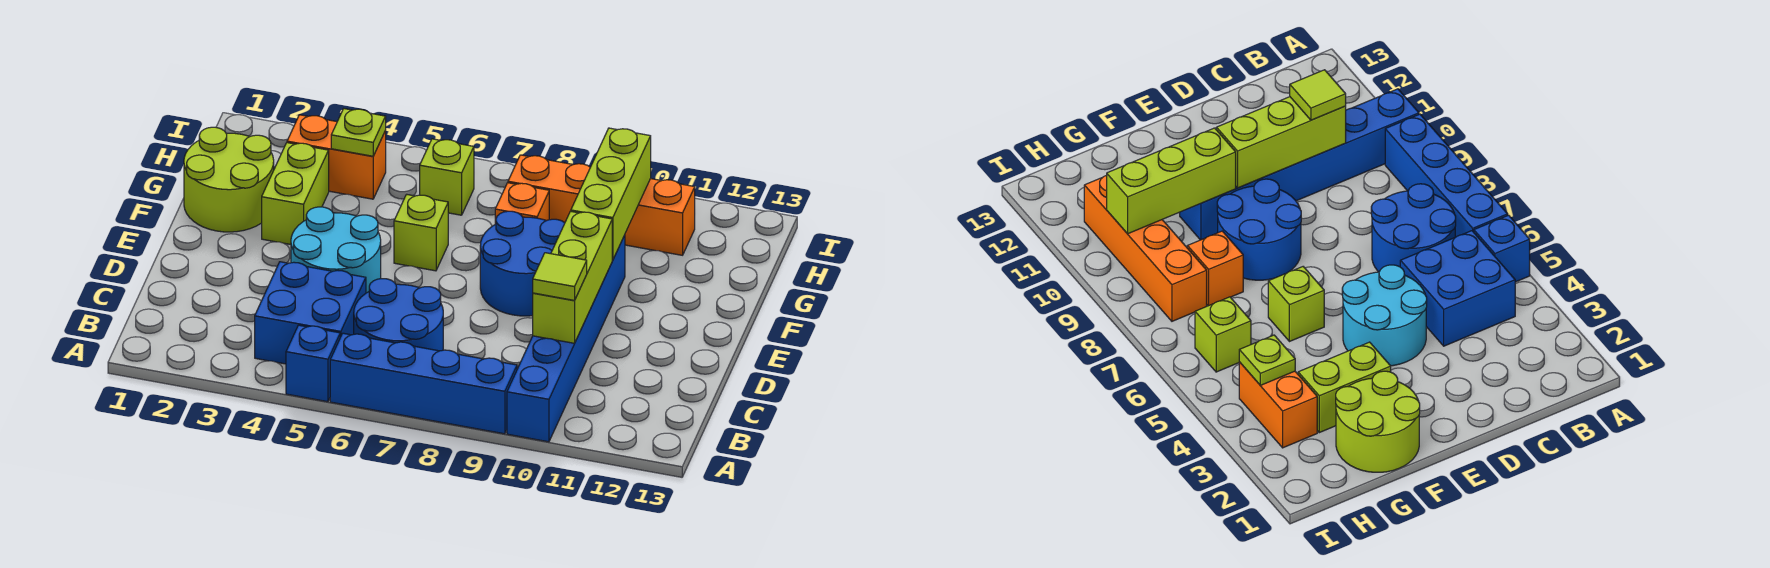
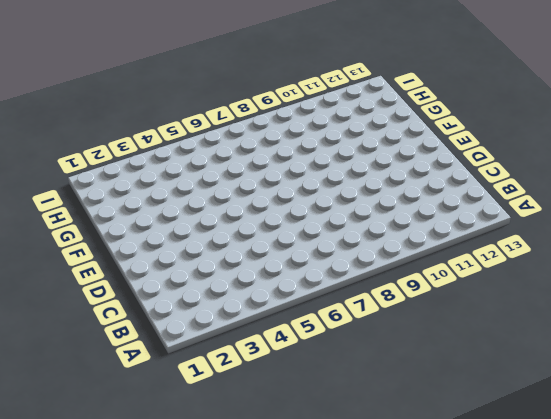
none -> blue 1x1 brick [286,325,340,402]
none -> blue 1x4 brick [330,333,517,434]
none -> blue 1x6 brick [507,235,625,442]

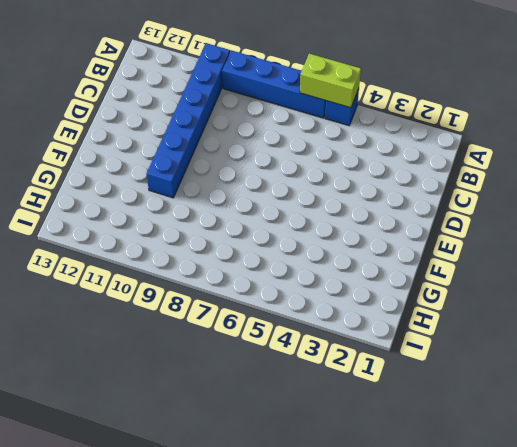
lime 1x2 brick [300,54,361,108] -> lime 1x2 brick turned to [262,143,329,244]
none -> blue 2x2 brick [255,262,366,364]
none -> blue 2x2 round brick [354,279,443,351]
none -> cyan 2x2 round brick [291,207,381,293]

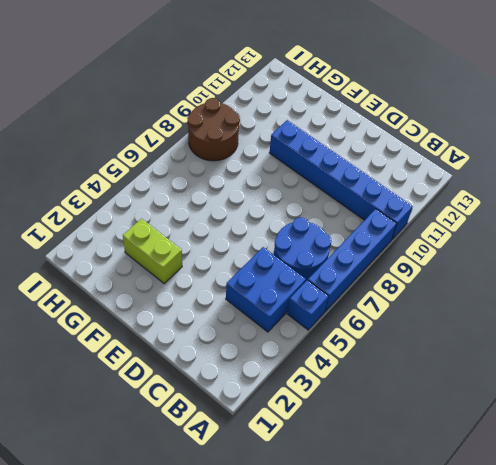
brown 2x2 round brick [187,98,240,161] -> orange 1x4 brick [508,155,695,255]
none -> cyan 2x2 round brick [291,207,381,293]
none -> blue 2x2 round brick [480,211,565,316]
none -> lime 2x2 round brick [184,127,274,232]

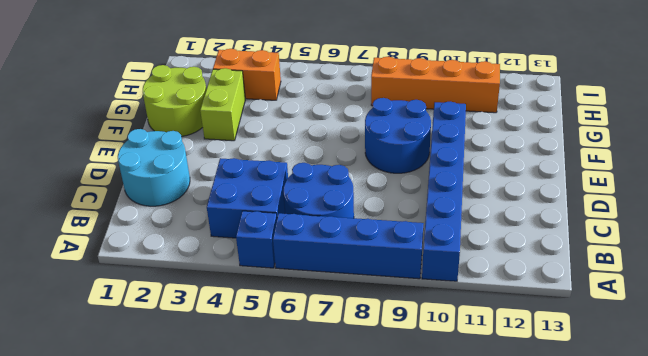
cyan 2x2 round brick [118,129,190,206] -> cyan 2x2 round brick moved to [291,207,381,293]
none -> lime 1x1 brick [394,194,448,271]
none -> orange 1x1 brick [495,183,549,224]
none -> lime 1x1 brick [420,139,474,215]

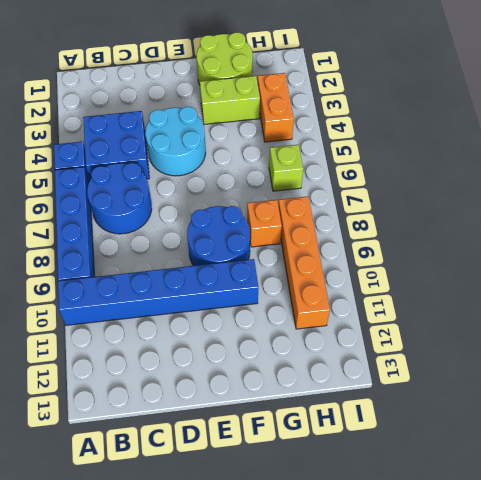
none -> lime 1x1 brick [394,194,448,271]
none -> lime 1x3 brick [533,211,612,343]
none -> lime 1x3 brick [571,128,651,260]

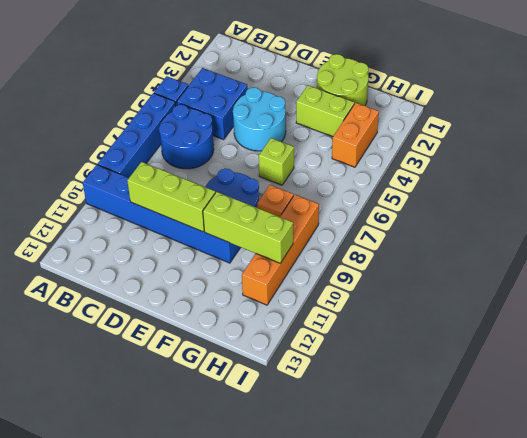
none -> lime 1x1 brick [420,139,474,215]
none -> lime 1x1 plate [331,109,386,156]
none -> lime 1x1 tile [533,253,587,300]

